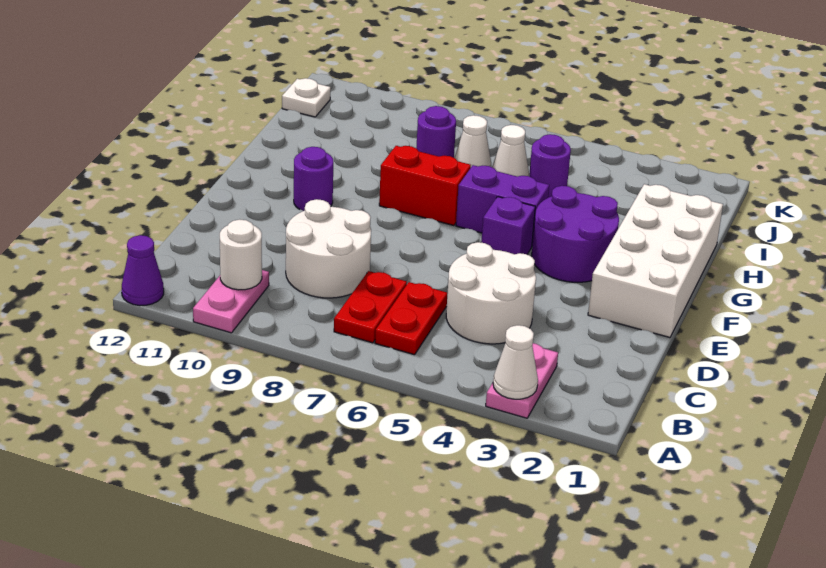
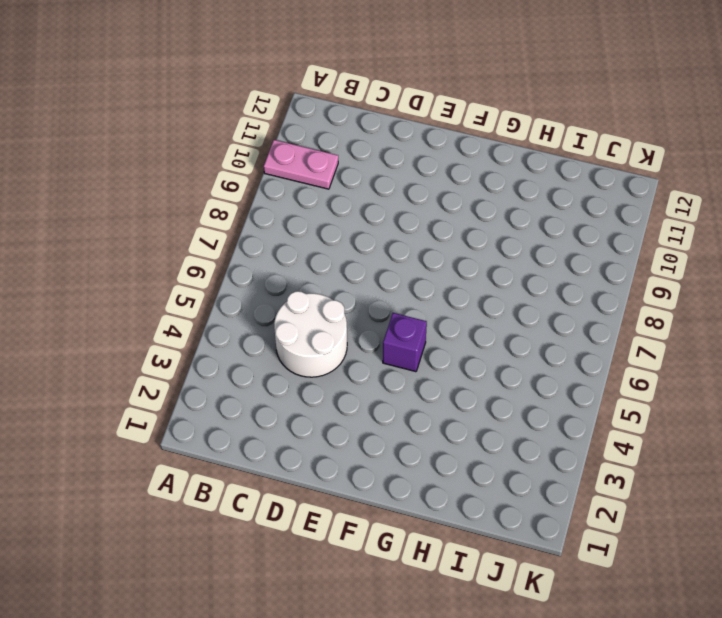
none -> pink 1x2 plate [486,343,558,418]
none -> purple 1x1 cone [122,235,164,306]
none -> red 1x2 plate [375,282,448,355]

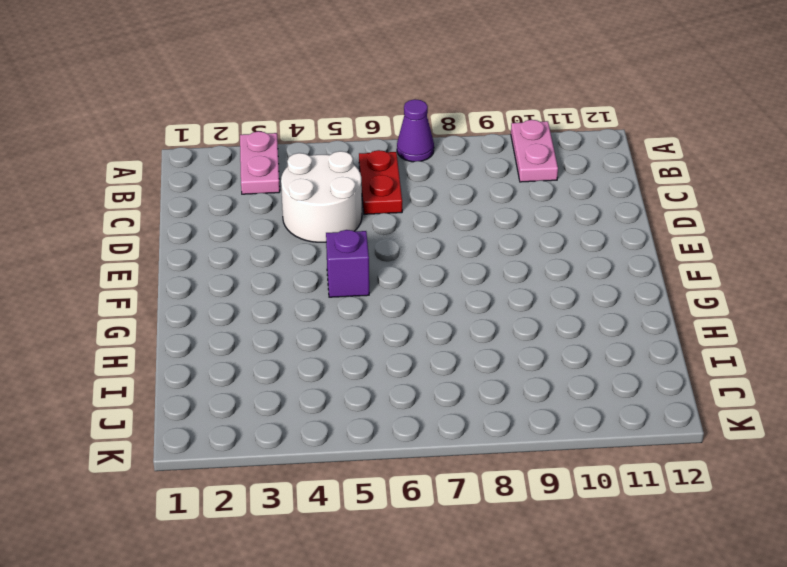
purple 1x1 cone [397,99,434,162] -> purple 1x1 cone moved to [122,235,164,306]
none -> red 1x2 plate [334,271,407,343]
none -> white 2x2 round brick [286,199,371,298]
none -> white 2x4 brick [588,184,723,337]

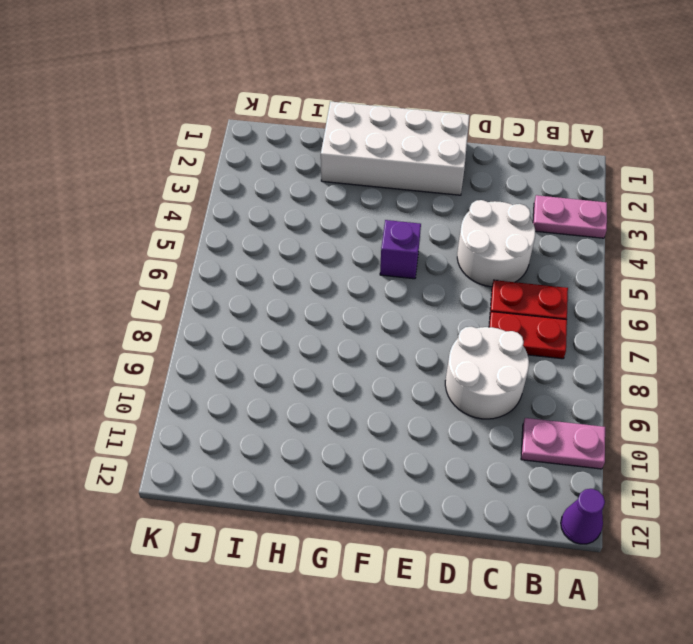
none -> purple 2x2 round brick [532,186,619,282]
none -> purple 1x1 round brick [294,147,333,211]
none -> purple 1x2 brick [456,165,549,245]

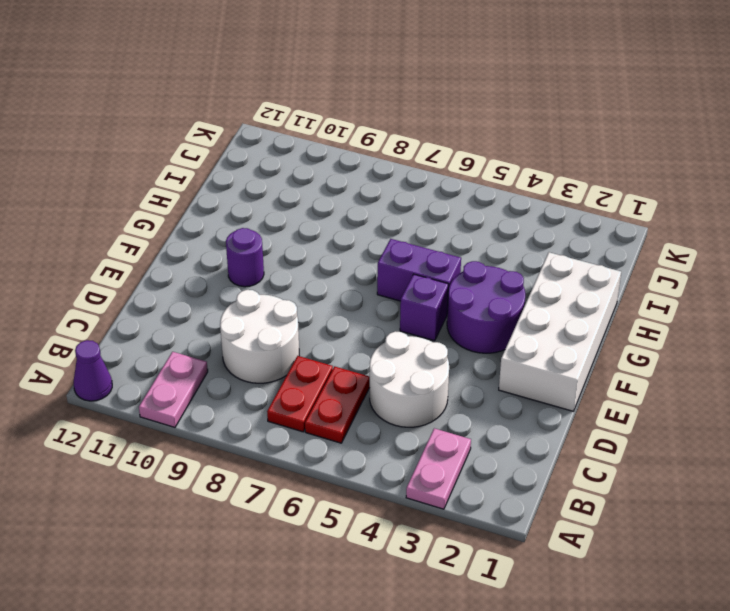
none -> red 1x2 brick [379,146,471,226]
none -> purple 1x1 round brick [529,134,571,197]
none -> white 1x1 cone [492,125,529,177]

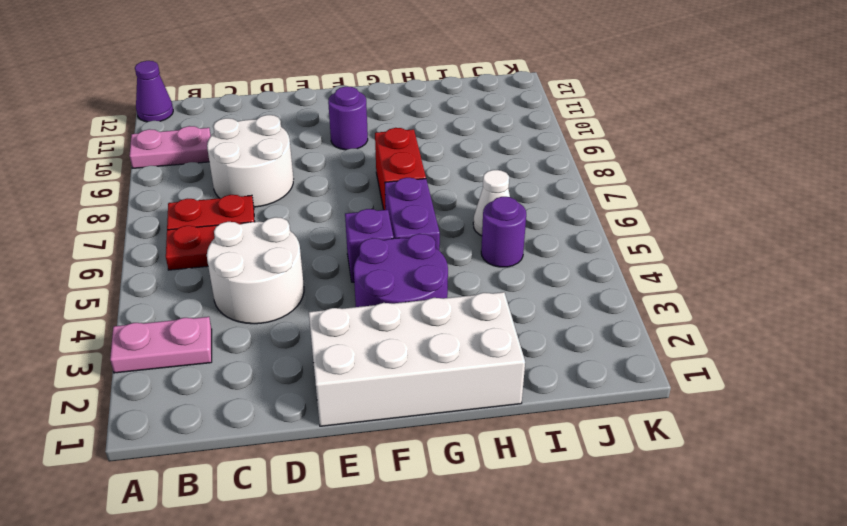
none -> white 1x1 cone [455,115,491,167]
none -> purple 1x1 round brick [416,106,456,158]
none -> white 1x1 plate [282,78,331,117]

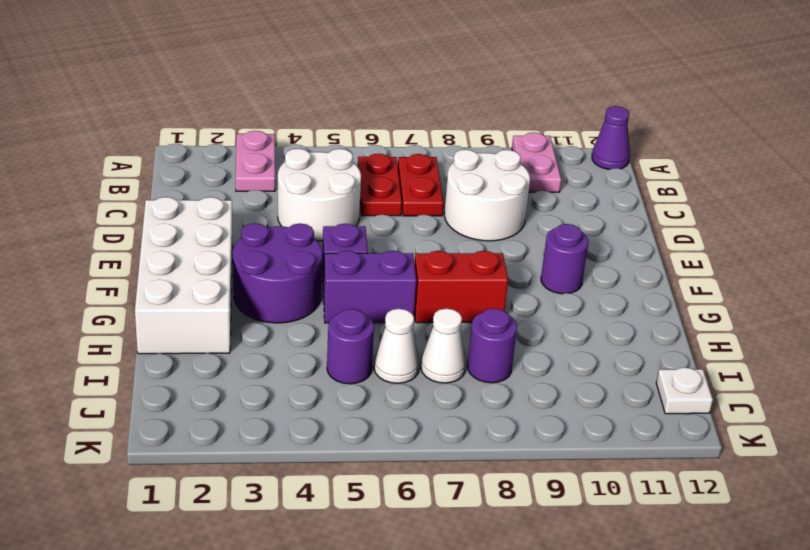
none -> white 1x1 cone [493,325,538,399]
none -> white 1x1 round brick [220,219,262,290]

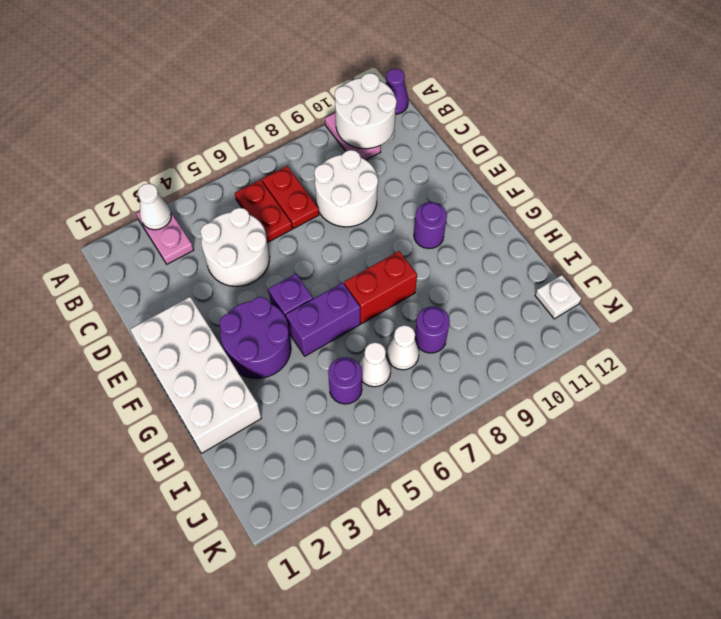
white 2x2 round brick [335,73,397,149] -> white 1x1 round brick [220,219,262,290]

